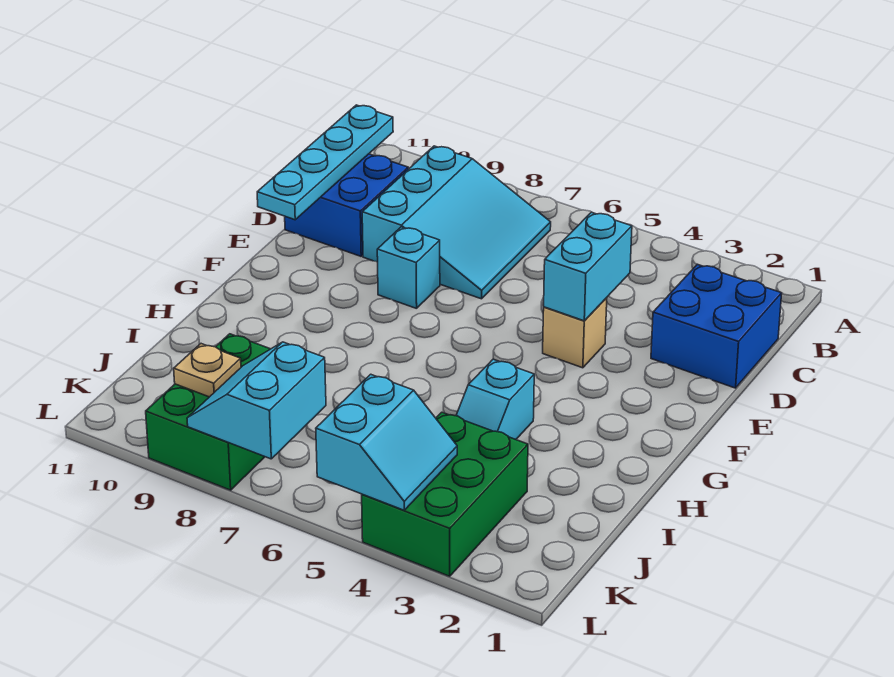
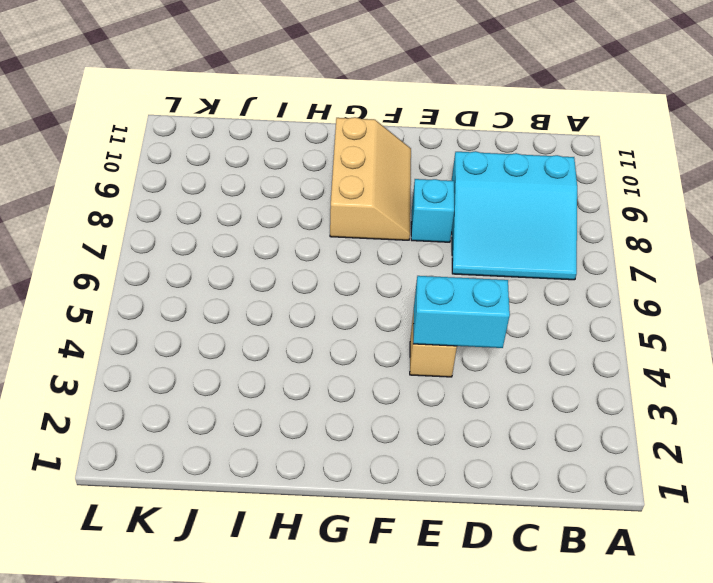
tan 2x3 slope [330,117,411,240] -> none
none -> blue 2x2 brick [651,264,782,388]
none -> blue 2x2 brick [285,154,408,256]
none -> cyan 1x2 slope [456,359,534,439]

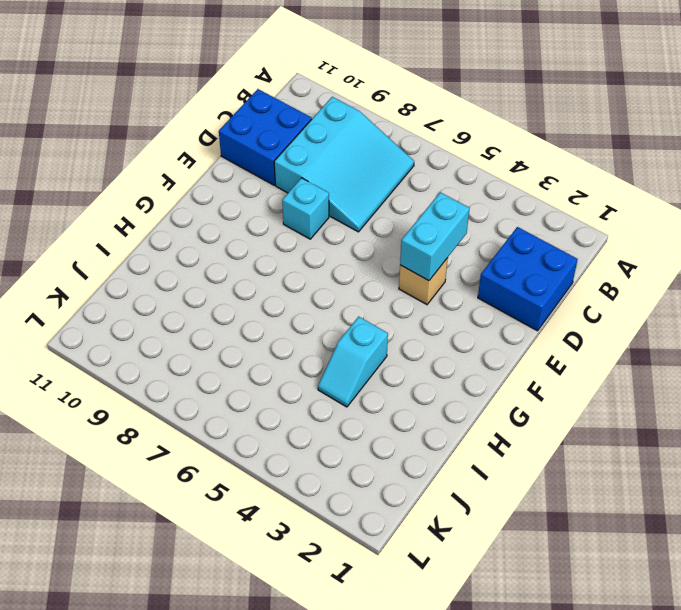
none -> green 2x3 brick [362,412,528,576]
none -> green 2x3 brick [146,334,270,490]
none -> cyan 1x4 plate [257,105,393,220]

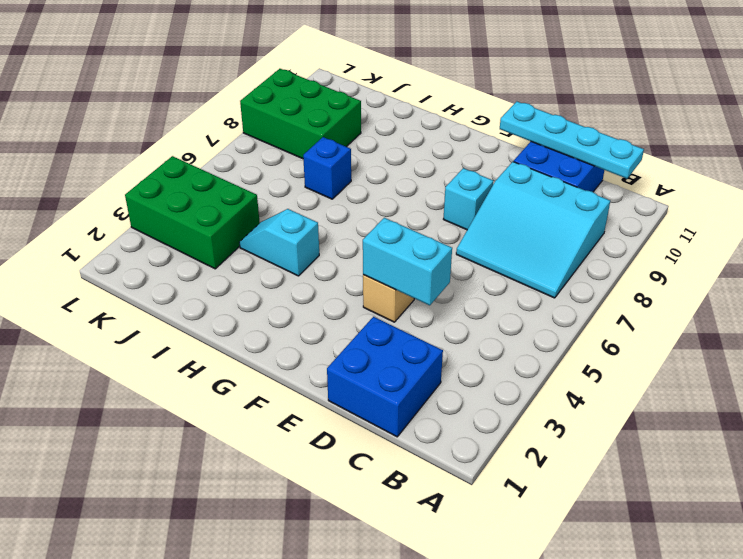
blue 1x1 brick [303,137,351,199] -> none
none -> cyan 2x2 slope [316,374,457,510]
none -> cyan 2x2 slope [187,342,326,459]
none -> tan 1x1 plate [174,344,241,397]

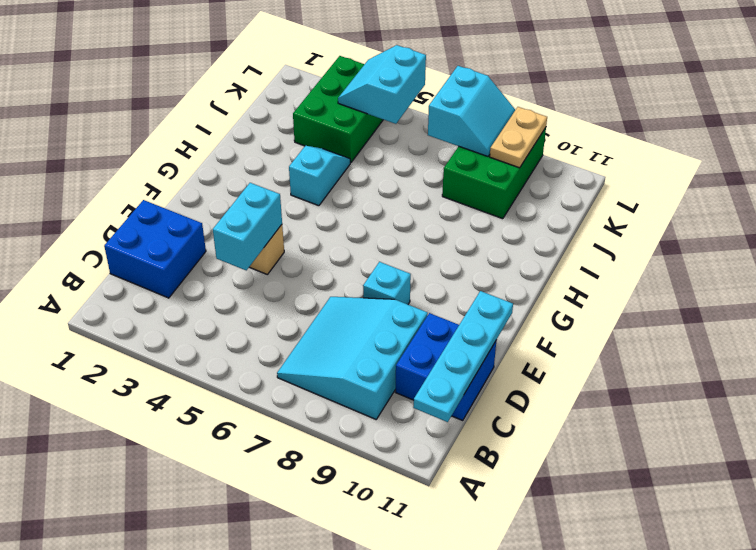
tan 1x2 plate [490,107,547,168] -> tan 1x1 plate [174,344,241,397]

